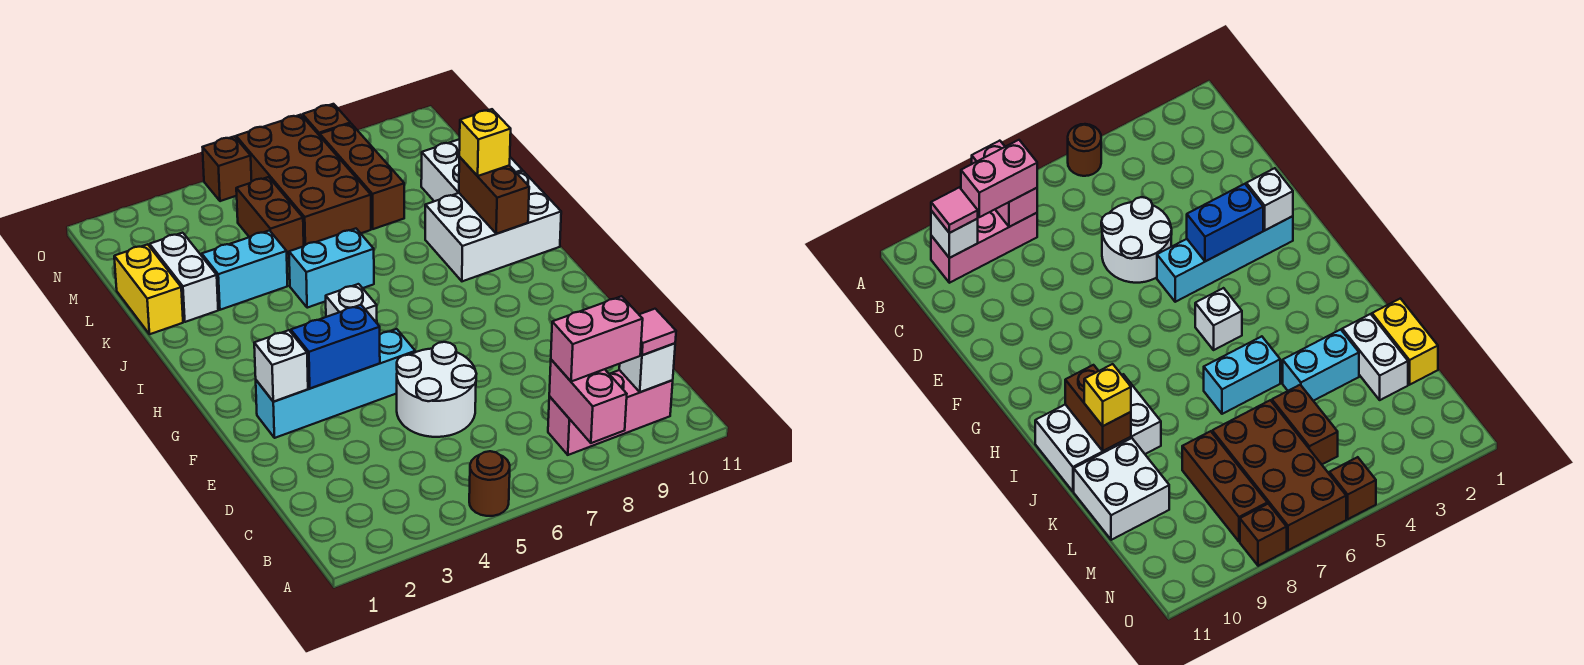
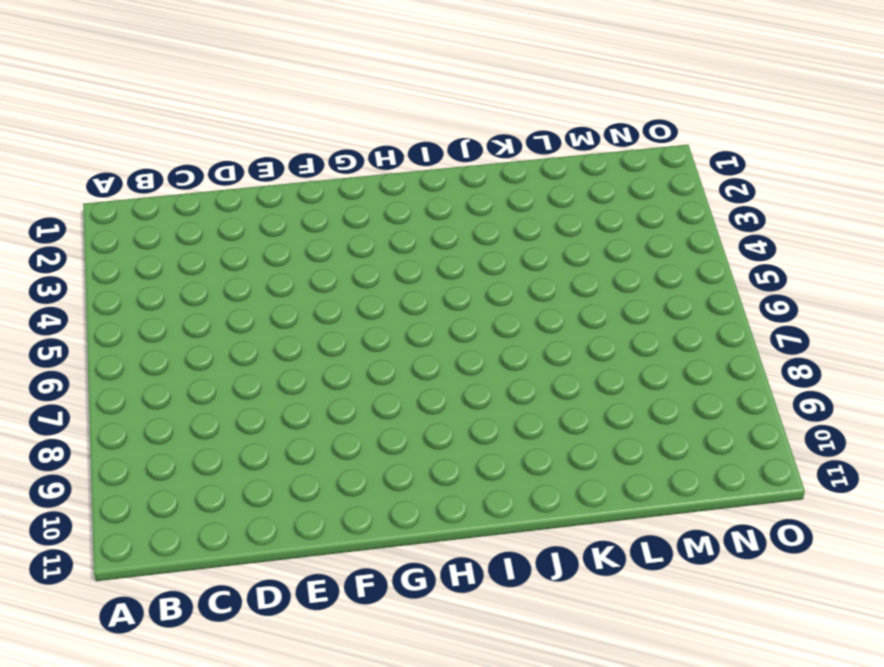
none -> brown 1x1 round brick [469,451,510,516]
none -> pink 1x3 brick [548,370,673,455]
none -> white 2x2 round brick [397,342,476,437]

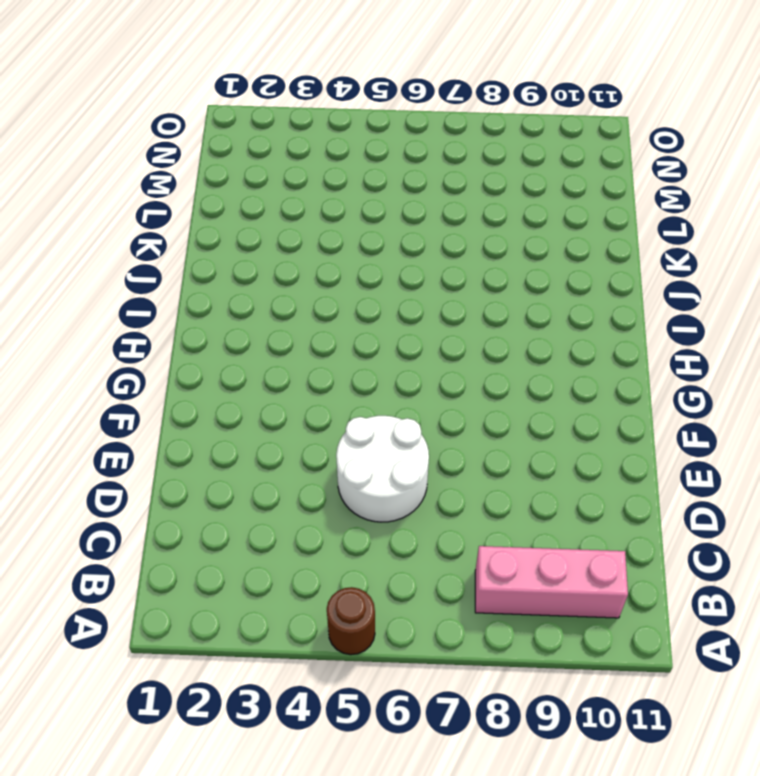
none -> cyan 1x4 brick [256,329,415,438]
none -> white 1x1 brick [326,284,377,323]
none -> white 2x3 brick [425,171,561,281]

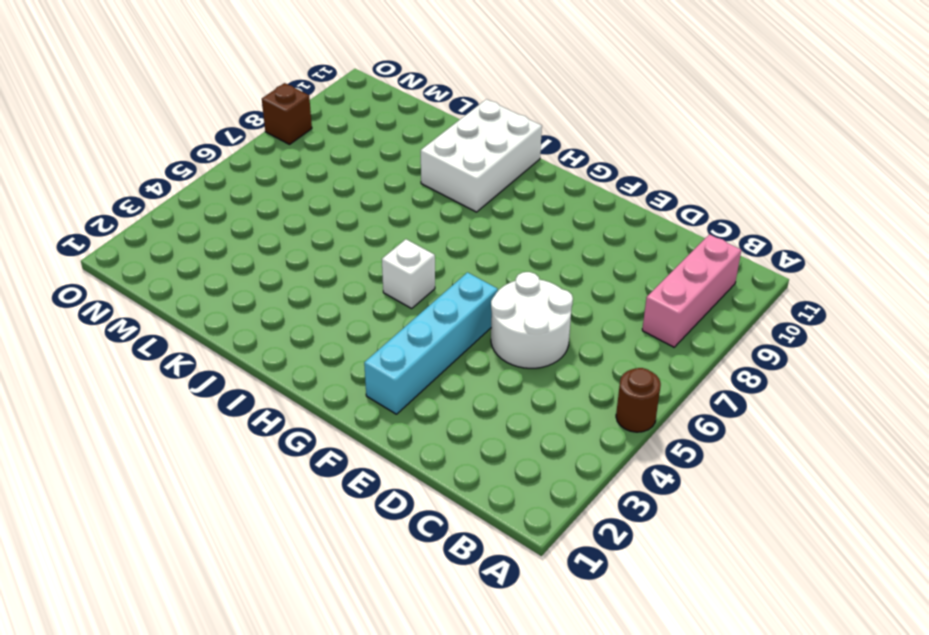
none -> cyan 1x2 brick [289,229,374,308]
none -> yellow 1x2 brick [114,244,183,334]
none -> white 1x2 brick [150,233,218,322]

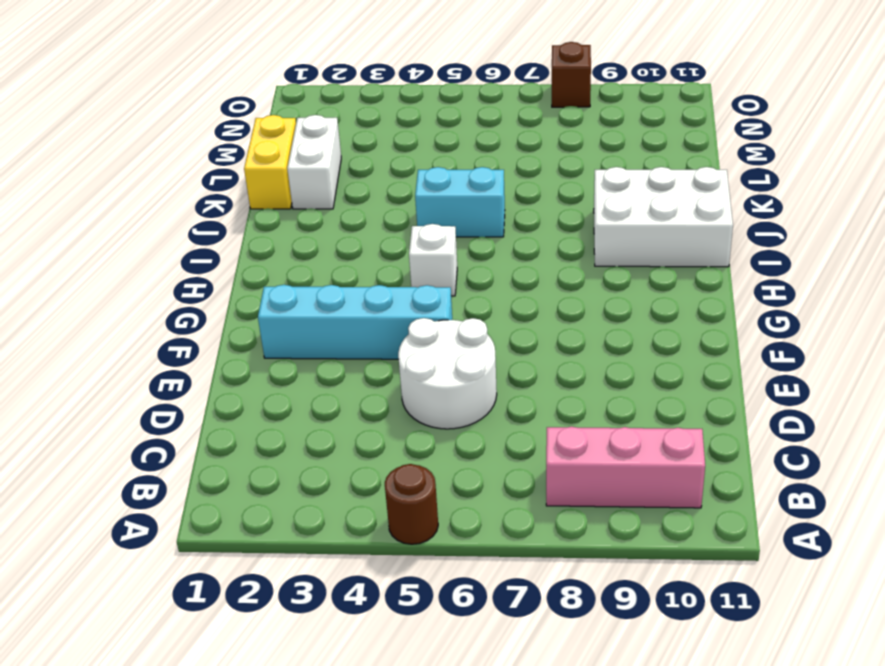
none -> cyan 1x2 brick [202,231,287,310]
none -> white 2x2 brick [421,139,522,201]
none -> brown 1x2 brick [236,177,304,259]

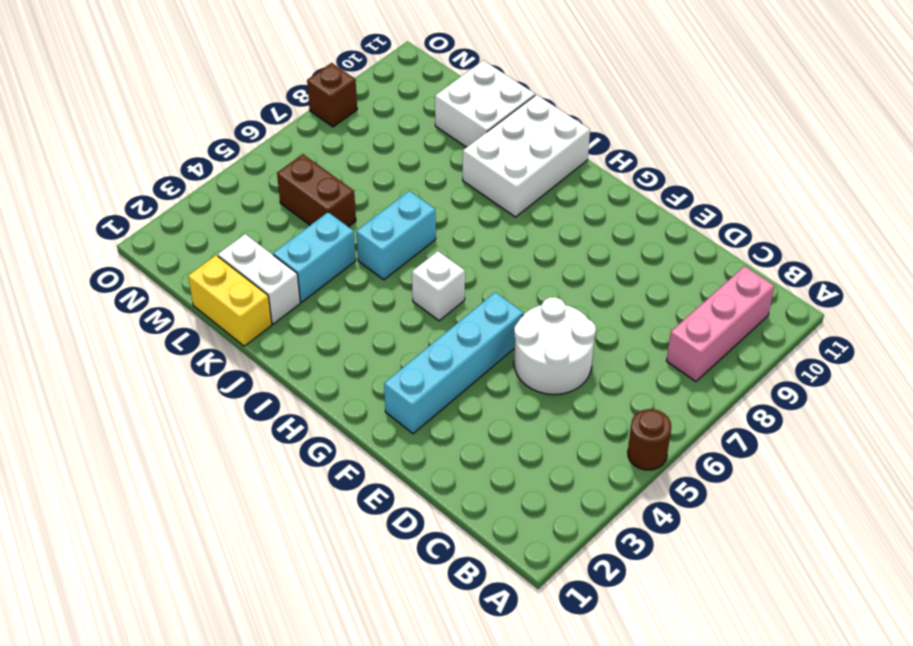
none -> brown 2x4 brick [236,115,371,246]
none -> brown 1x3 brick [320,124,404,229]
none -> brown 1x1 brick [203,136,252,201]

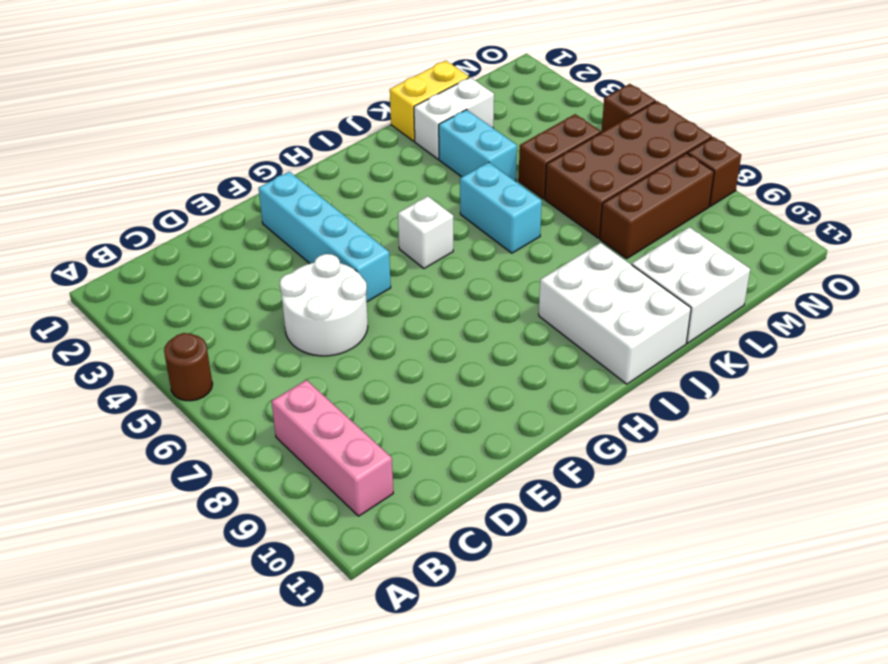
none -> pink 1x2 brick [549,360,627,443]
none -> white 1x1 brick [619,343,675,392]
none -> white 1x1 brick [254,330,308,402]

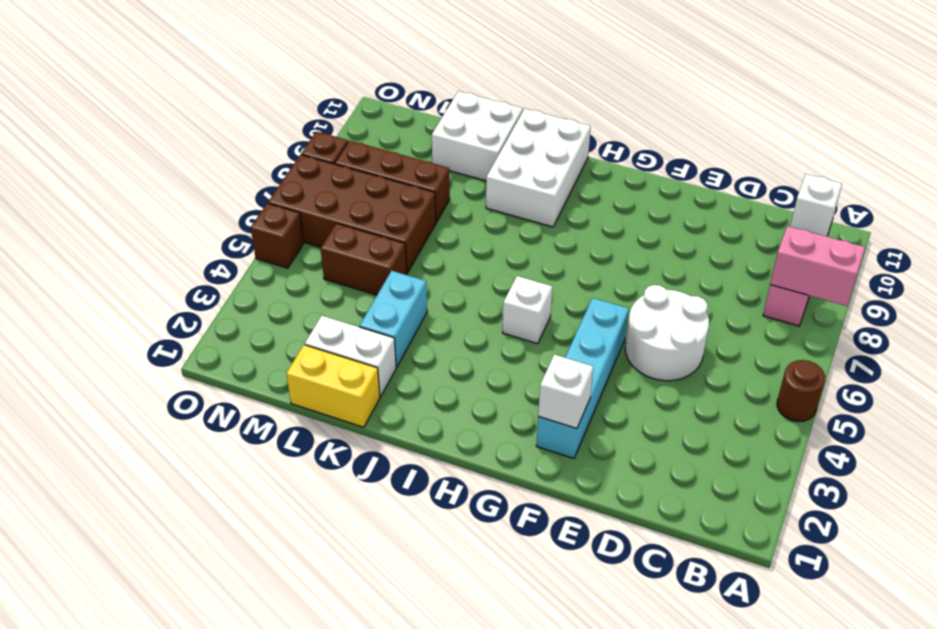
none -> cyan 1x2 brick [289,229,374,308]
none -> blue 1x2 brick [291,305,380,388]
none -> brown 1x2 brick [459,157,529,234]

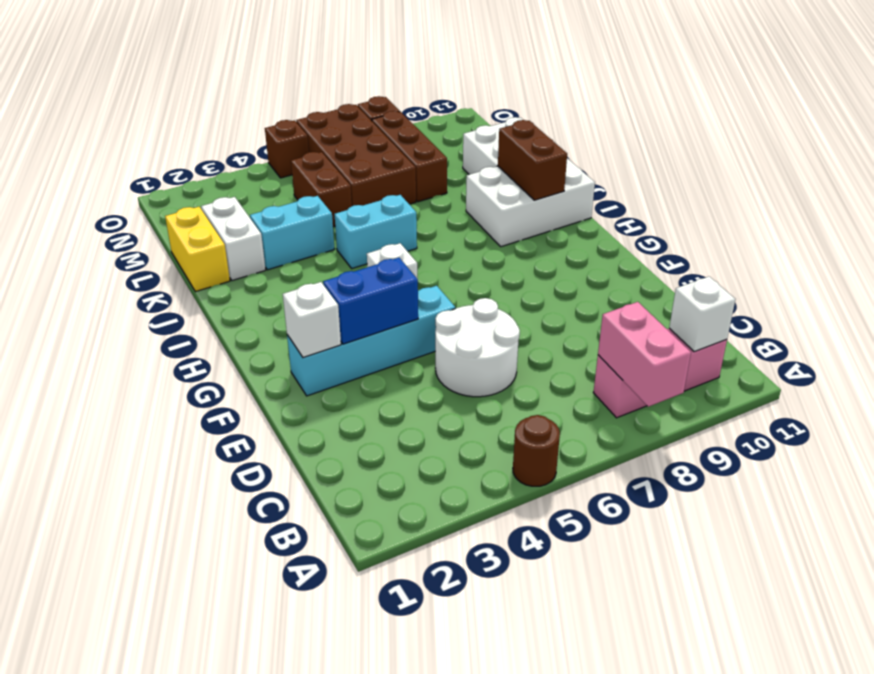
none -> pink 1x2 brick [551,296,643,382]
none -> pink 1x1 tile [639,309,676,355]
none -> yellow 1x1 brick [459,109,511,176]

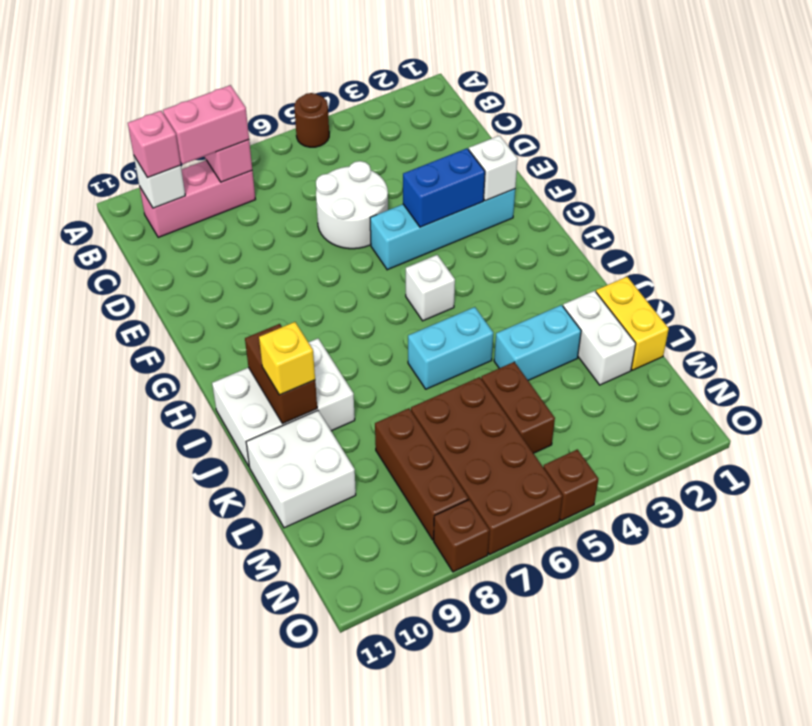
pink 1x1 brick [128,111,181,178] -> pink 1x1 tile [639,309,676,355]

